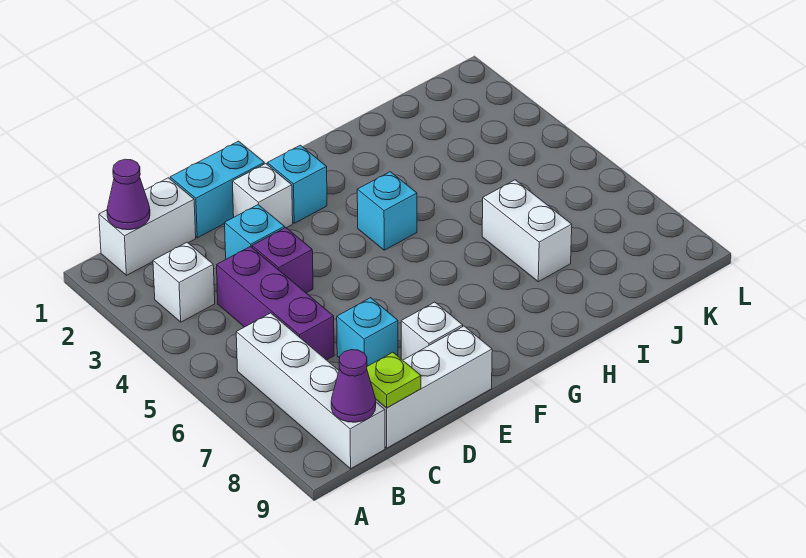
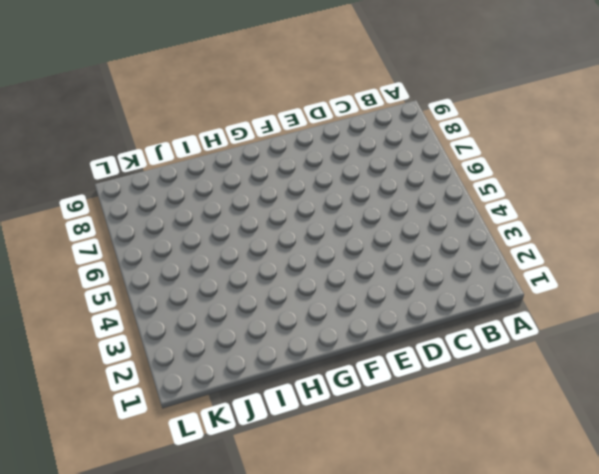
none -> white 1x2 brick [99,178,196,275]
none -> white 1x1 brick [153,242,215,322]
none -> white 1x4 brick [236,313,385,469]

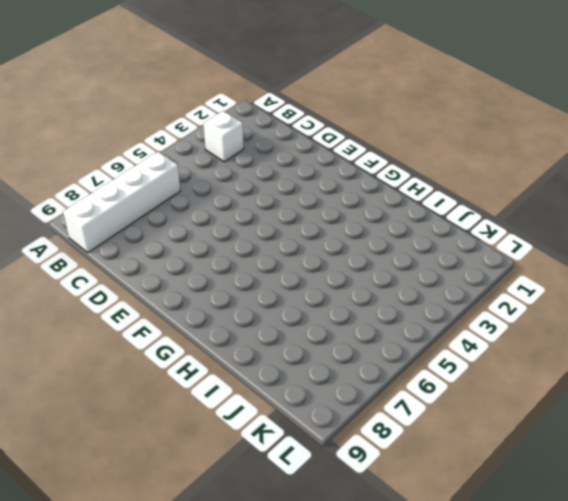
none -> white 1x2 brick [99,178,196,275]
none -> purple 1x3 brick [217,247,334,360]
none -> white 1x3 brick [376,326,492,448]

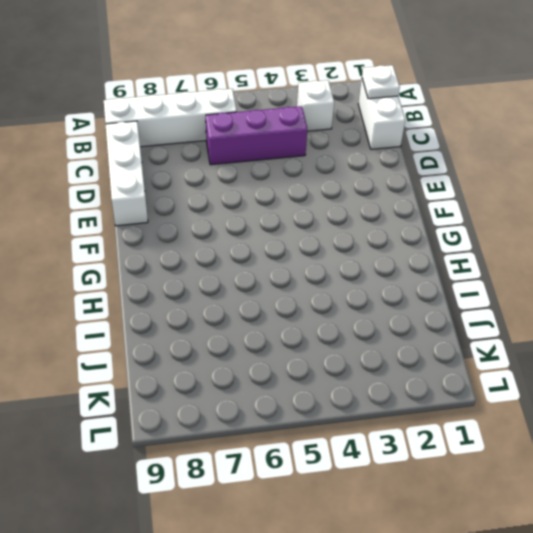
white 1x1 plate [362,65,400,99] -> purple 1x1 cone [107,159,150,230]
none -> cyan 1x2 brick [170,141,264,238]
none -> cyan 1x1 brick [225,205,285,259]
none -> purple 1x1 brick [252,228,313,293]

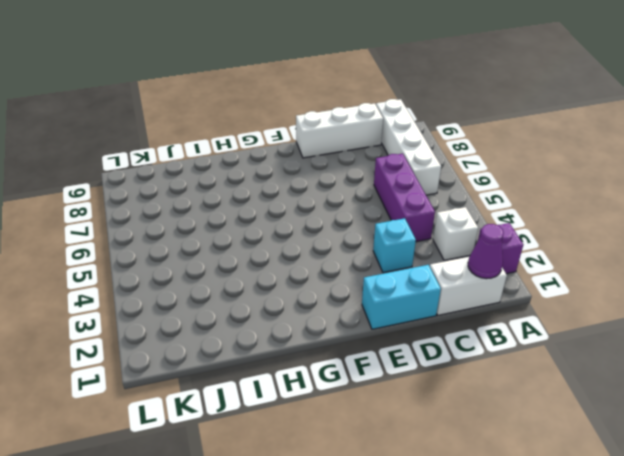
purple 1x1 brick [478,223,523,274] -> purple 1x1 brick moved to [252,228,313,293]
none -> cyan 1x1 brick [337,298,398,366]
none -> white 1x1 brick [232,164,293,228]
none -> white 1x1 brick [401,302,463,360]

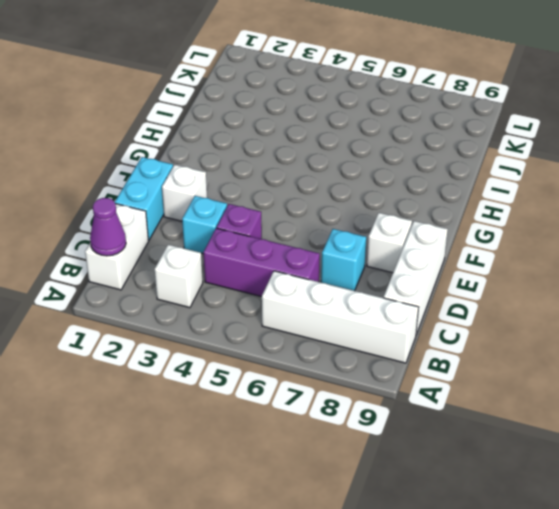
none -> cyan 1x1 brick [267,145,327,223]
none -> cyan 1x1 brick [357,172,417,250]
none -> white 1x2 brick [482,180,572,282]

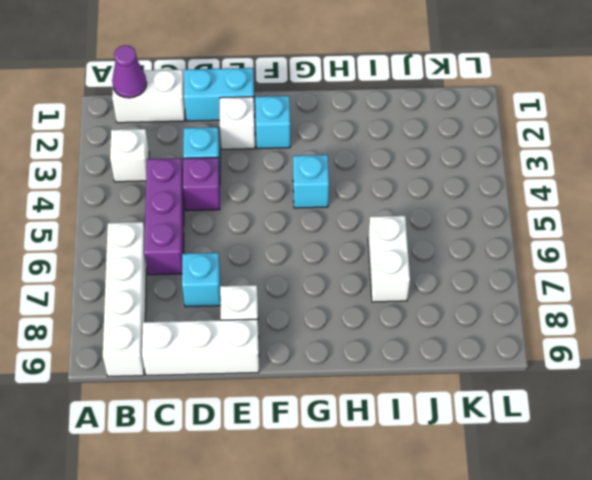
none -> purple 1x1 cone [331,350,376,422]
none -> lime 1x1 plate [367,352,421,408]

